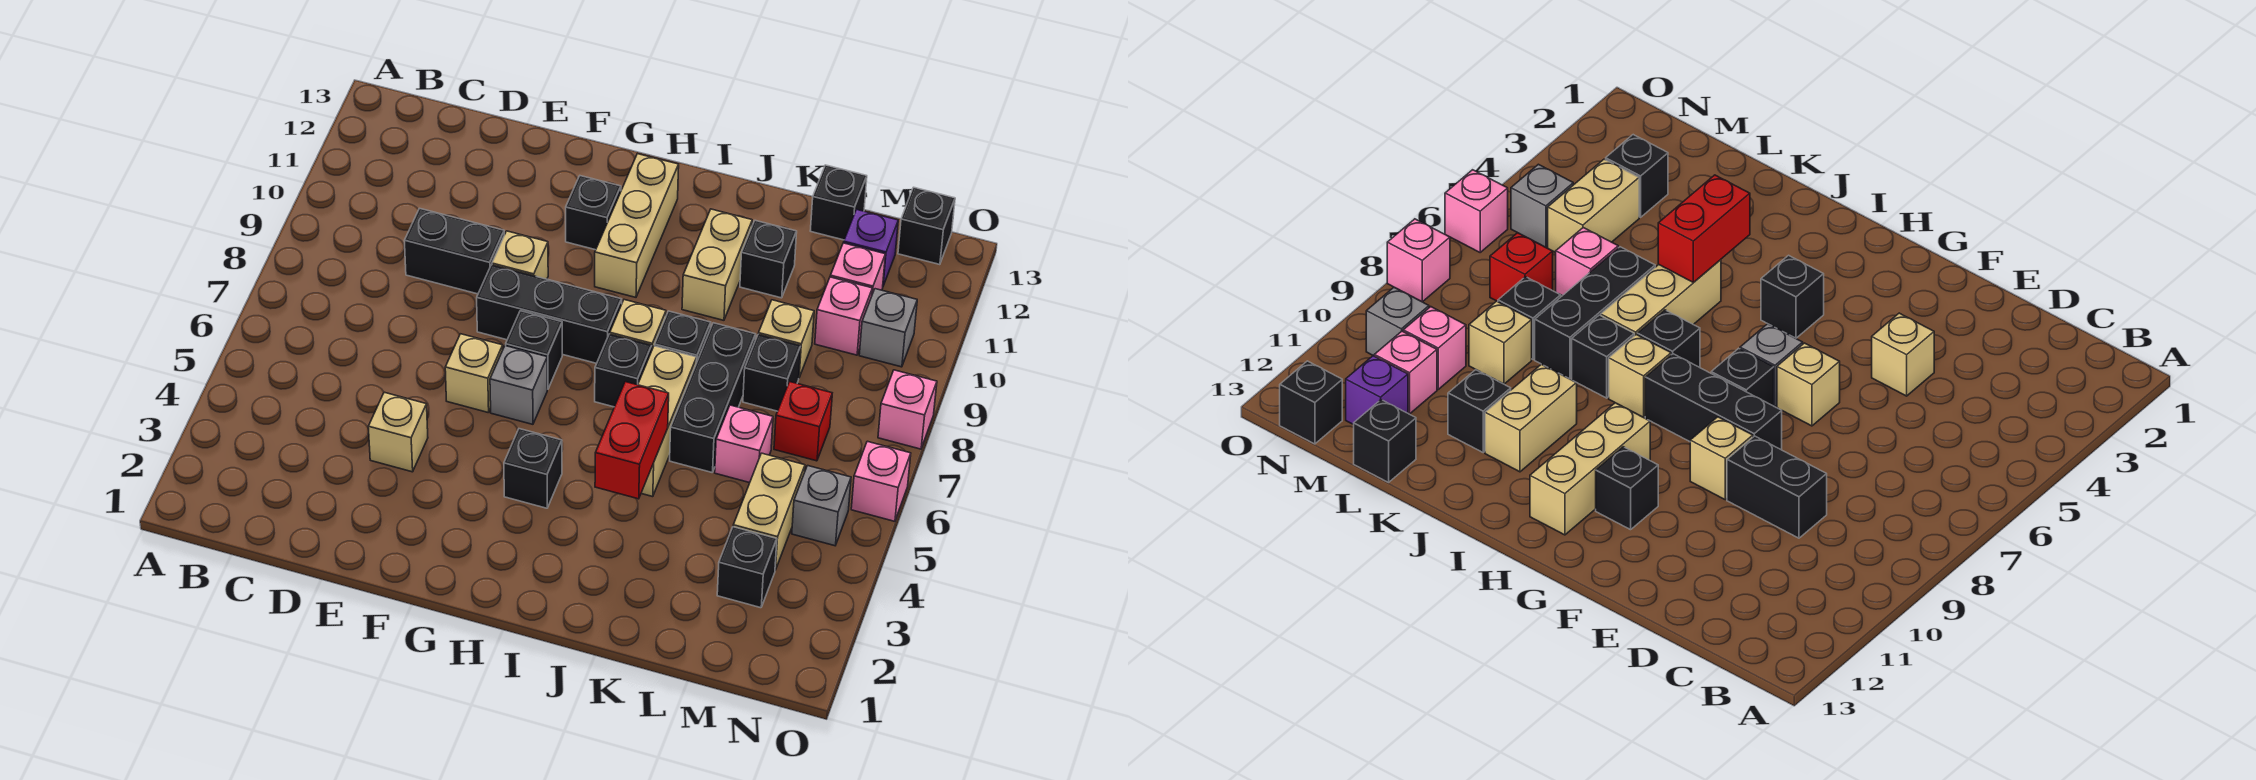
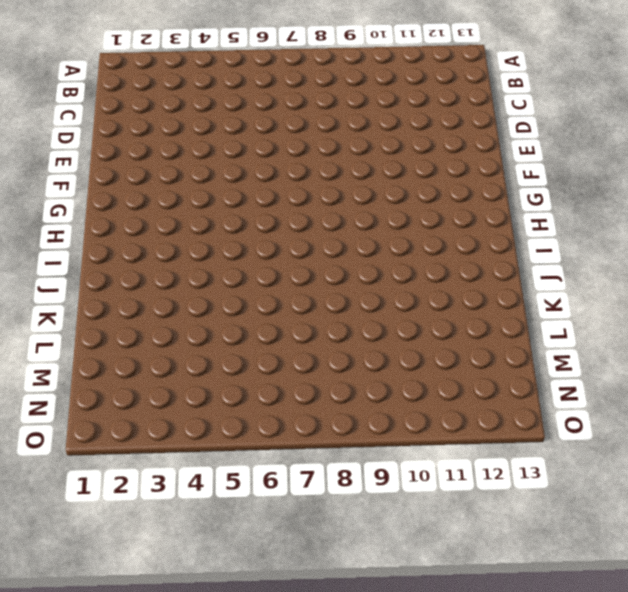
none -> black 1x2 brick [404,208,504,294]
none -> tan 1x1 brick [368,392,428,472]
none -> tan 1x1 brick [445,334,503,413]
none -> black 1x3 brick [477,265,622,363]

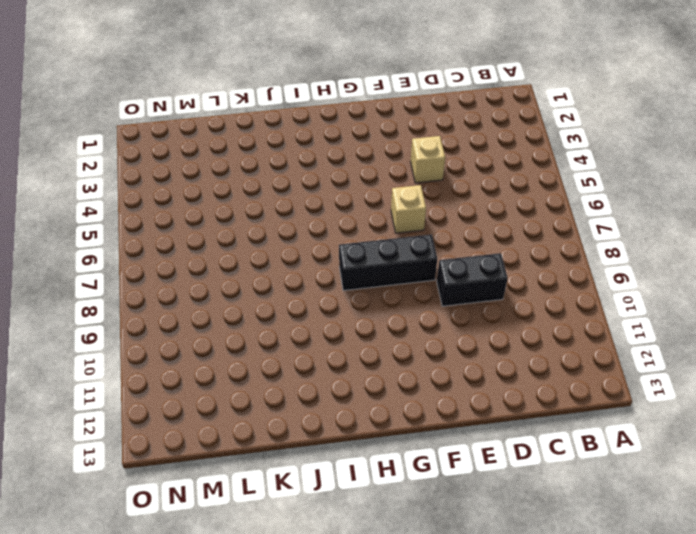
none -> tan 1x1 brick [492,231,548,279]
none -> grey 1x1 brick [490,346,547,424]
none -> black 1x1 brick [506,311,562,389]
none -> black 1x1 brick [566,176,621,250]

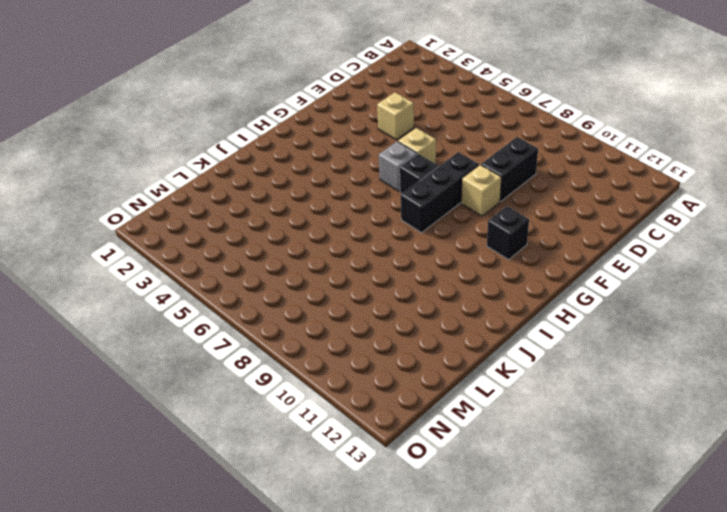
none -> black 1x1 brick [504,429,562,508]
none -> tan 1x3 brick [595,154,679,297]
none -> black 1x1 brick [595,334,652,407]
none -> tan 1x1 brick [610,300,666,349]

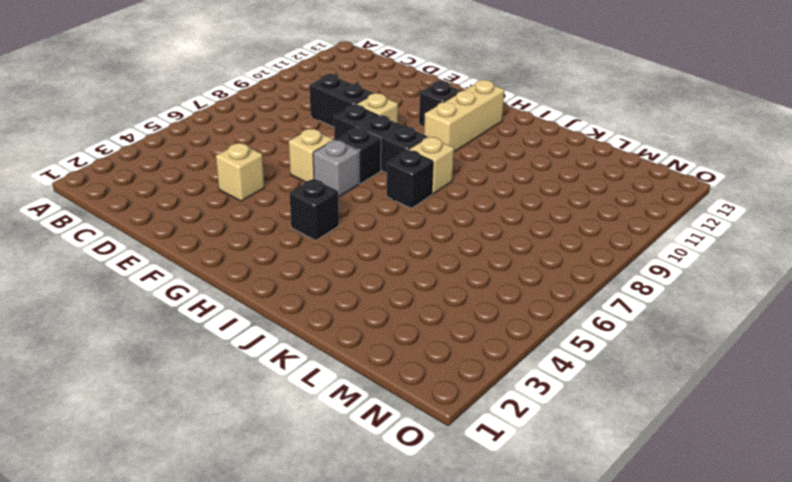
none -> tan 1x3 brick [638,346,697,497]
none -> black 1x1 brick [655,311,711,363]
none -> tan 1x2 brick [682,209,752,320]
none -> black 1x3 brick [670,323,756,472]

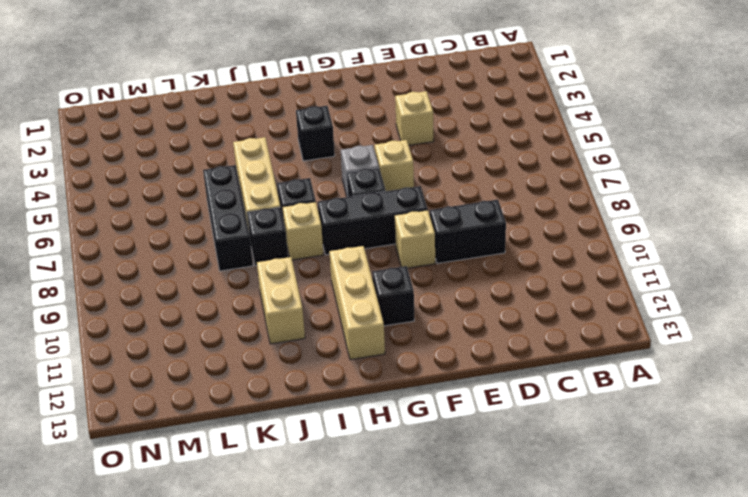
none -> black 1x1 brick [740,220,797,298]
none -> pink 1x1 brick [715,405,773,483]
none -> black 1x1 brick [743,335,801,411]
none -> tan 1x1 brick [758,300,814,377]

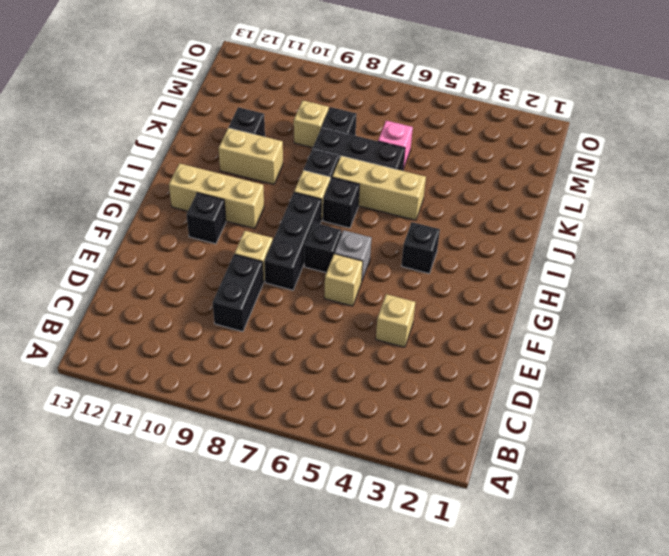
none -> black 1x1 brick [810,165,867,240]
none -> black 1x1 brick [717,527,777,608]
none -> tan 1x2 brick [733,453,805,570]
none -> red 1x1 brick [774,382,832,461]

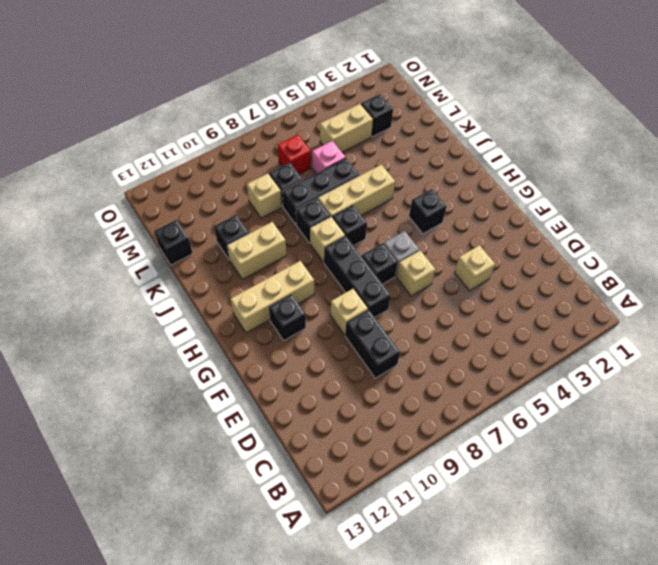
none -> pink 1x1 brick [815,277,872,355]
none -> pink 1x1 brick [830,243,885,294]
none -> purple 1x1 brick [844,209,898,286]
none -> grey 1x1 brick [792,466,851,546]

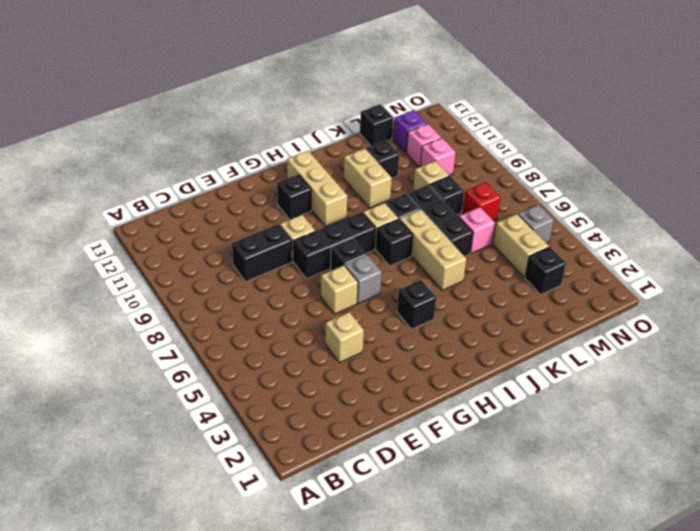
none -> grey 1x1 brick [859,289,917,367]
none -> black 1x1 brick [898,187,955,265]
none -> pink 1x1 brick [851,441,911,521]
none -> pink 1x1 brick [878,370,937,449]

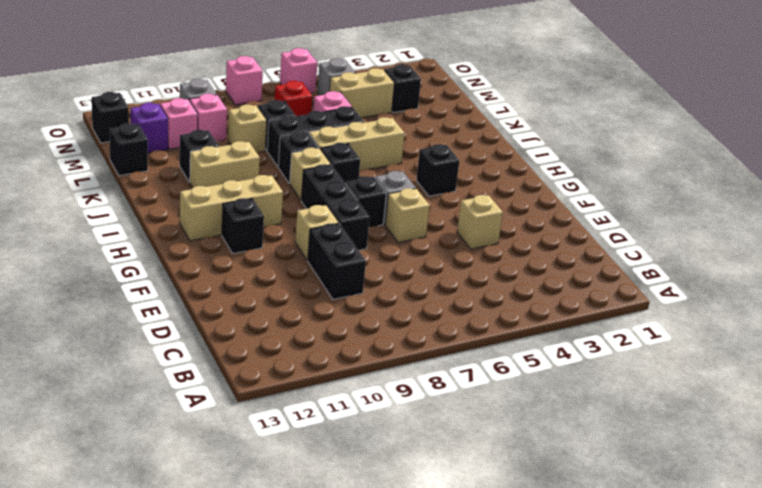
none -> red 1x2 brick [595,382,669,499]

